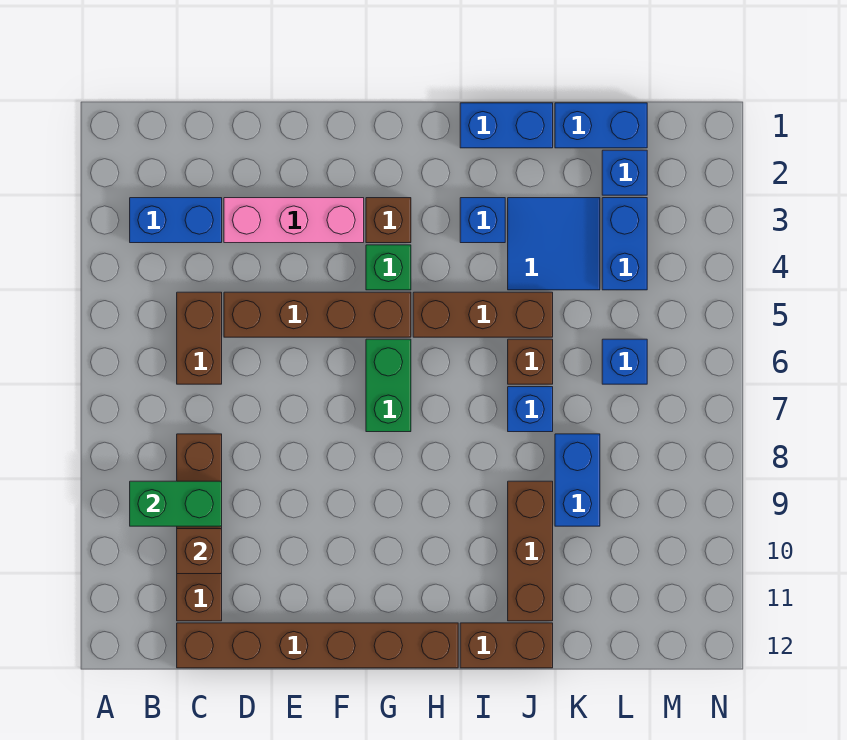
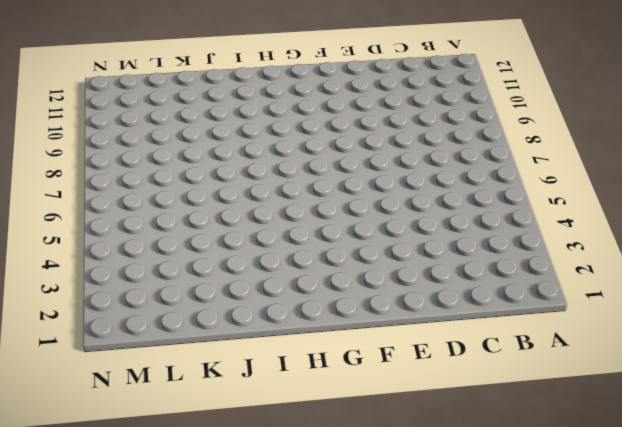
none -> blue 1x2 brick [130,198,222,243]
none -> brown 1x2 brick [177,292,222,384]
none -> brown 1x4 brick [177,434,222,621]

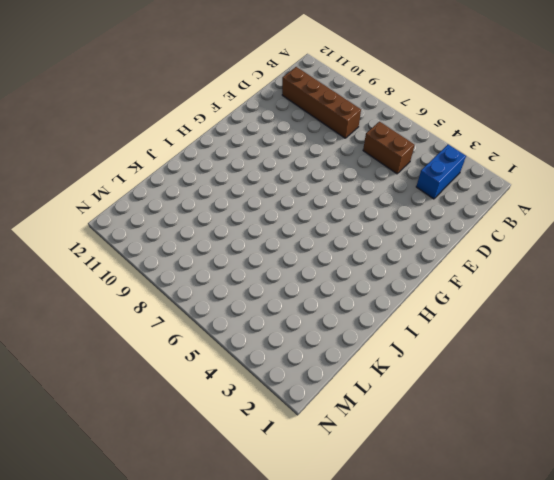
none -> brown 1x6 brick [177,623,458,668]
none -> pink 1x3 brick [224,198,364,243]
none -> brown 1x4 brick [224,292,411,337]

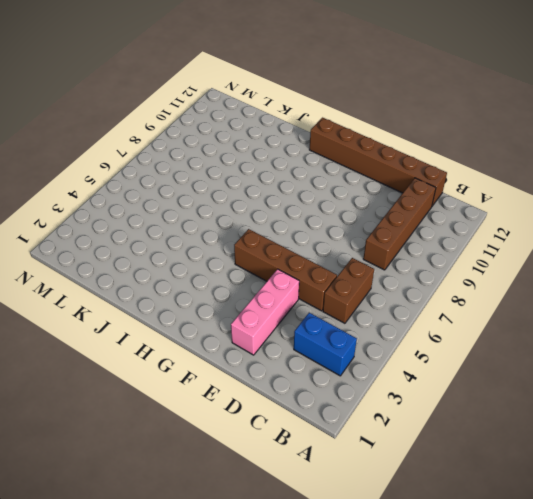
pink 1x3 brick [231,269,299,355] -> pink 1x3 brick turned to [224,198,364,243]
none -> brown 1x1 brick [366,198,411,243]
none -> green 1x1 brick [366,245,411,290]
none -> green 1x2 brick [366,339,411,432]

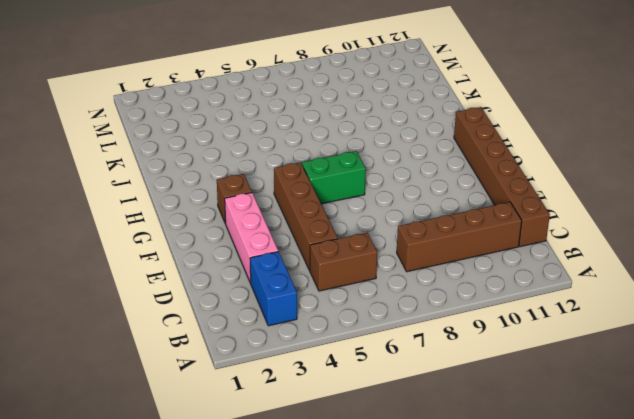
none -> green 1x1 brick [366,245,411,290]
none -> brown 1x3 brick [413,292,553,337]
none -> blue 1x2 brick [460,103,553,148]

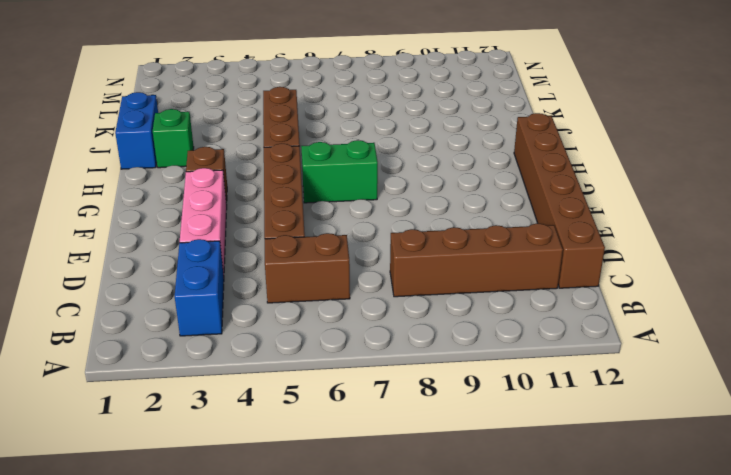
green 1x1 brick [153,109,194,168] -> green 1x1 brick moved to [366,245,411,290]
none -> blue 1x1 brick [460,198,505,243]
none -> brown 1x2 brick [460,623,553,668]
none -> blue 2x2 tile [508,198,600,290]

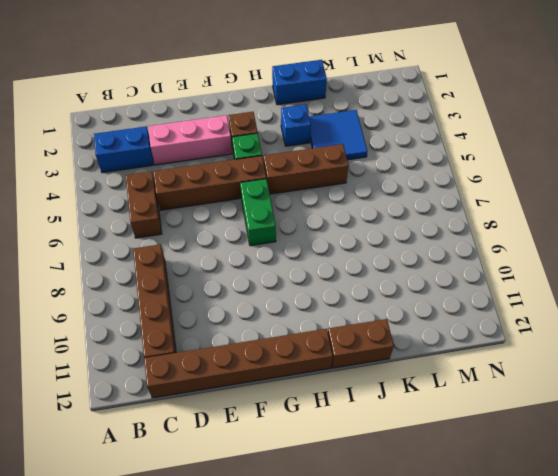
none -> brown 1x1 brick [508,339,553,384]
none -> blue 1x1 brick [508,387,553,432]
none -> brown 1x3 brick [508,481,553,621]

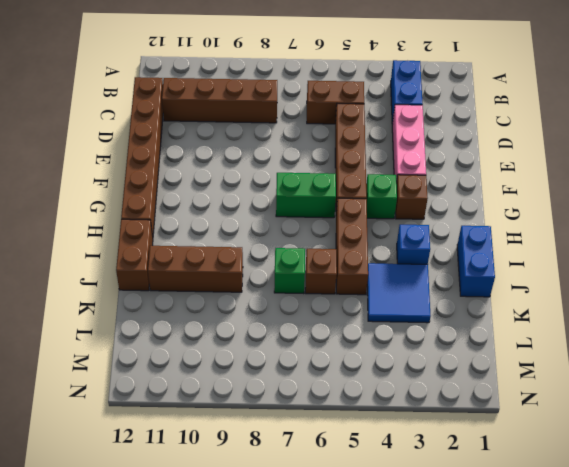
green 1x1 brick [274,248,305,294] -> blue 1x1 brick [508,387,553,432]
none -> blue 1x2 brick [555,103,647,148]
none -> blue 1x2 brick [555,434,600,526]
none -> blue 1x1 brick [602,150,647,195]

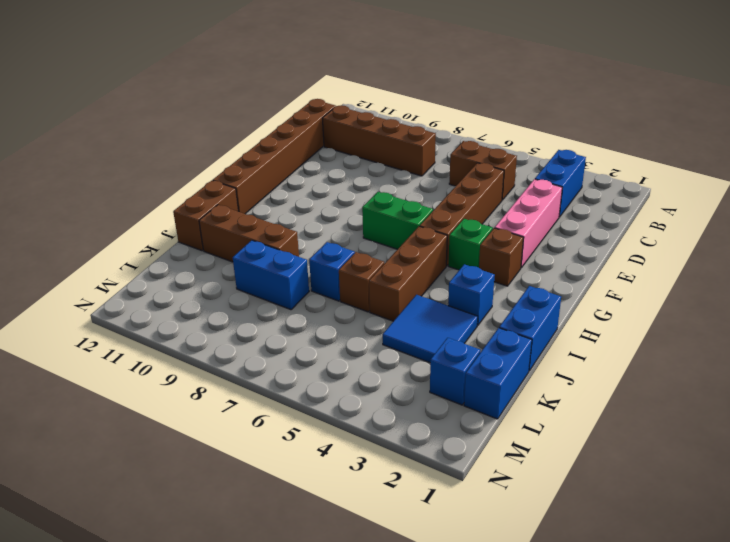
none -> blue 1x2 brick [602,198,647,290]
none -> blue 1x1 brick [602,339,647,384]
none -> green 1x2 brick [130,481,222,526]

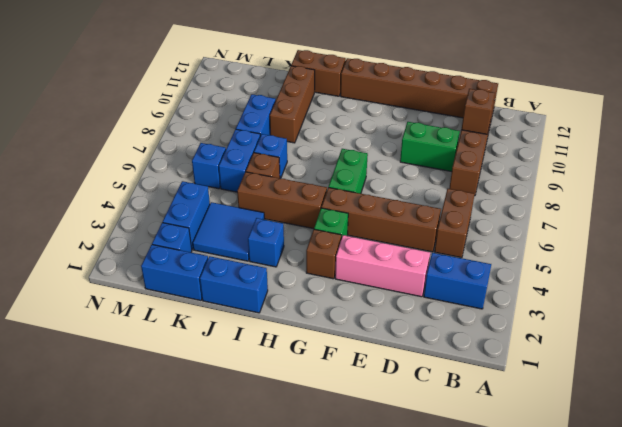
green 1x2 brick [400,122,460,172] -> green 1x2 brick moved to [130,481,222,526]
blue 1x2 brick [219,129,260,192] -> none

